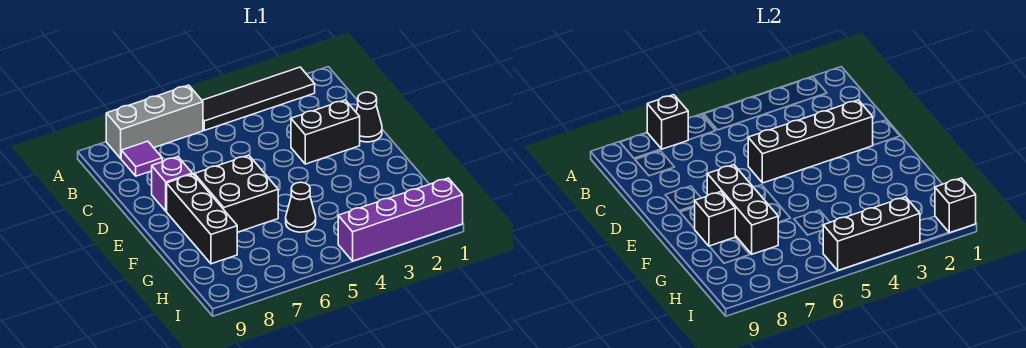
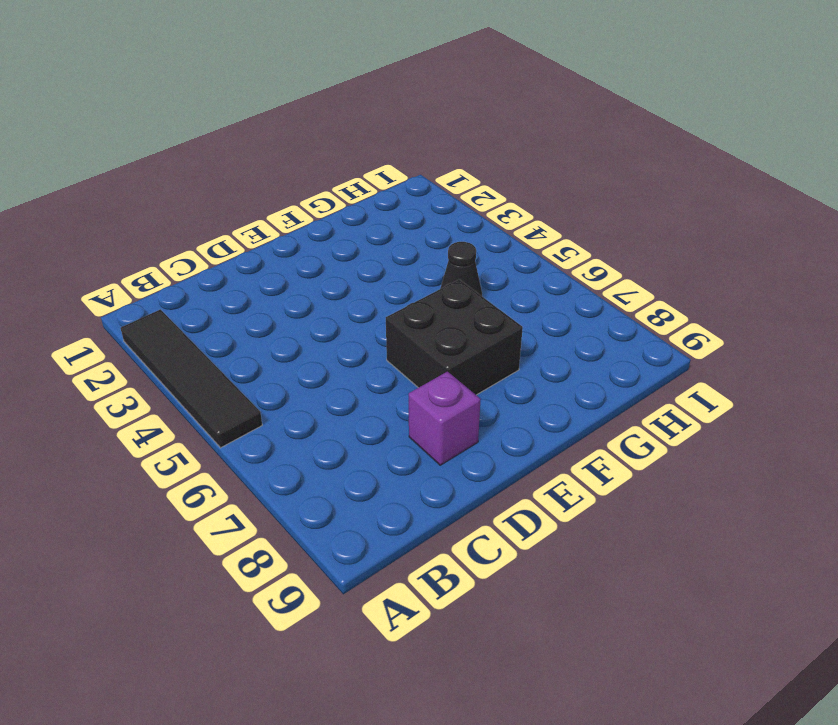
none -> grey 1x3 brick [106,85,203,159]
none -> purple 1x1 tile [121,141,162,176]
none -> black 1x1 cone [356,92,382,142]

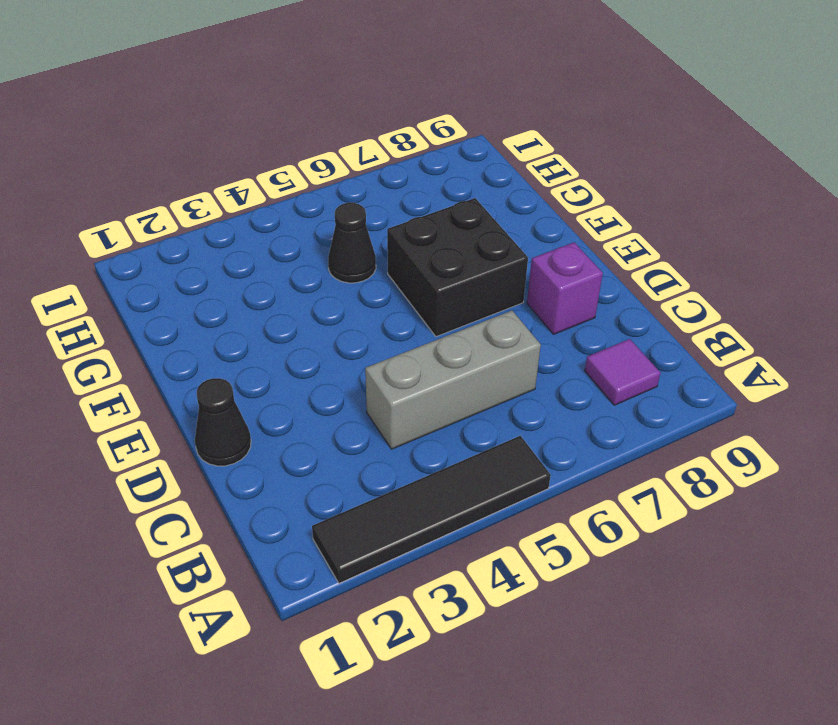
grey 1x3 brick [365,310,541,449] -> grey 1x3 brick moved to [106,85,203,159]
none -> black 1x2 brick [291,100,360,164]
none -> black 1x3 brick [167,174,237,264]
none -> purple 1x4 brick [338,178,463,261]

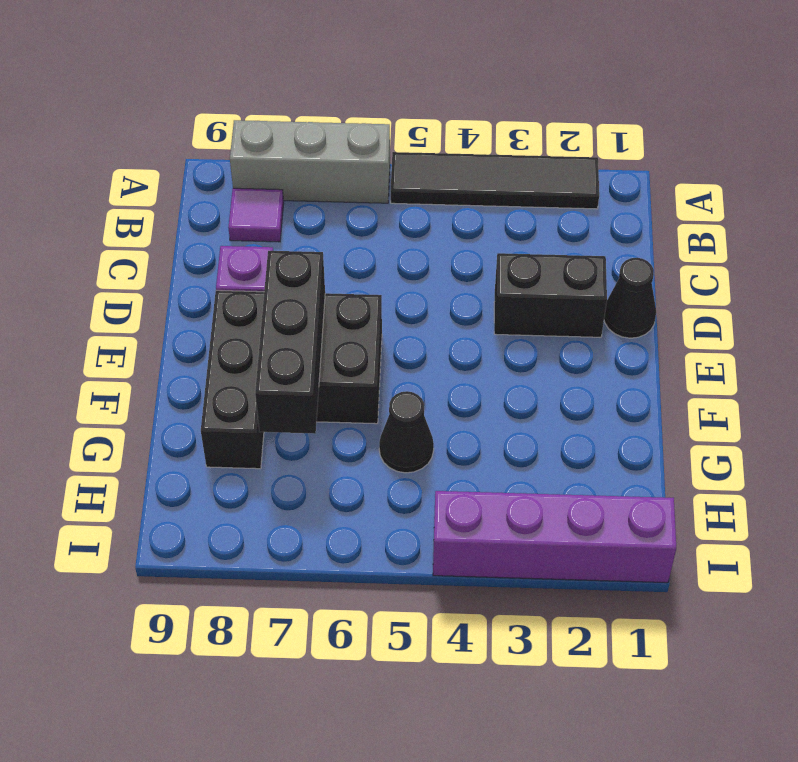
none -> black 1x1 brick [647,95,688,149]
none -> black 1x4 brick [748,100,873,183]
none -> black 1x1 brick [695,192,735,246]

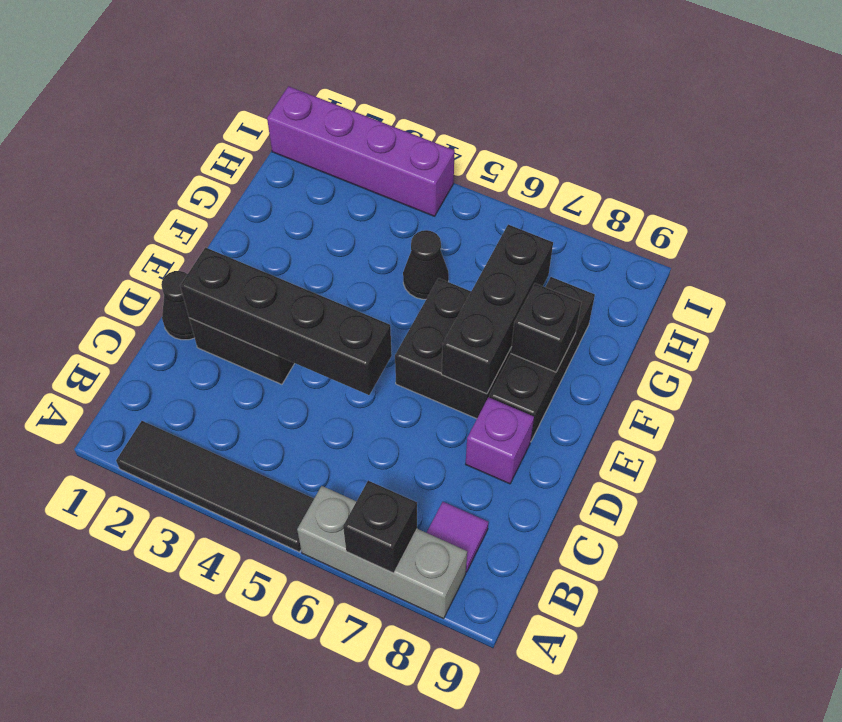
none -> black 1x1 brick [935,178,976,233]
none -> black 1x3 brick [823,197,920,270]

